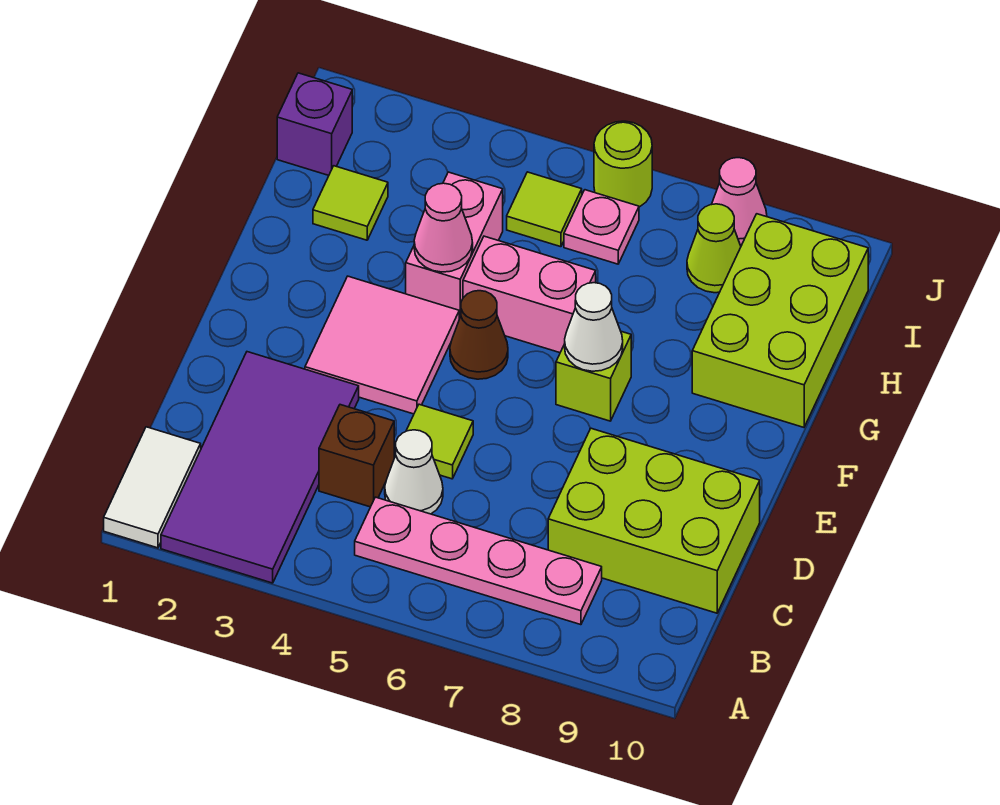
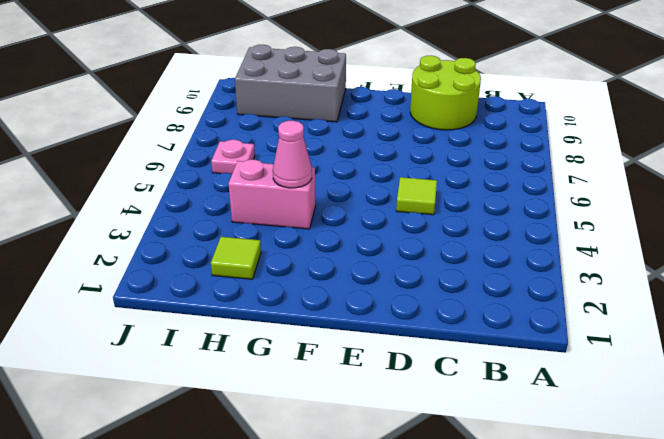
lime 2x2 round brick [410,56,481,130] -> lime 2x3 brick [548,428,760,613]
grey 2x3 brick [235,45,346,122] -> lime 2x3 brick [692,214,868,427]
none -> white 1x2 tile [104,427,201,548]
none -> purple 2x4 tile [161,352,359,583]
none -> pink 1x4 plate [355,497,602,625]

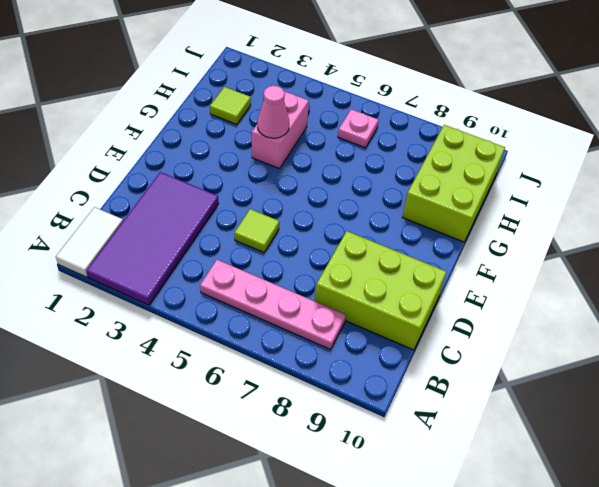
none -> brown 1x1 brick [319,405,394,507]
none -> white 1x1 cone [385,430,443,514]
none -> pink 2x2 tile [305,276,459,414]

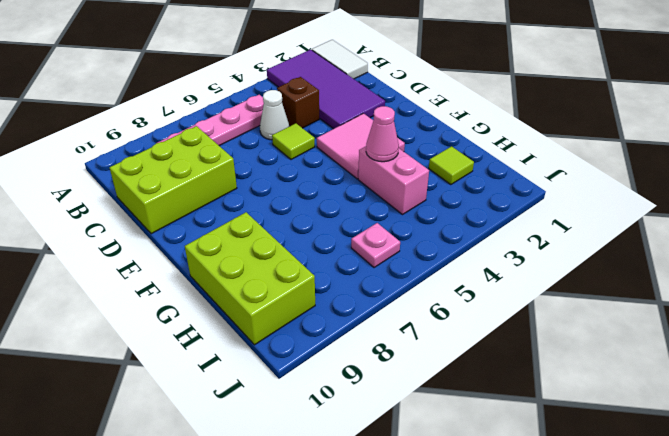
none -> brown 1x1 cone [450,291,508,379]
none -> lime 1x1 brick [556,331,631,421]
none -> pink 1x2 brick [463,236,596,353]

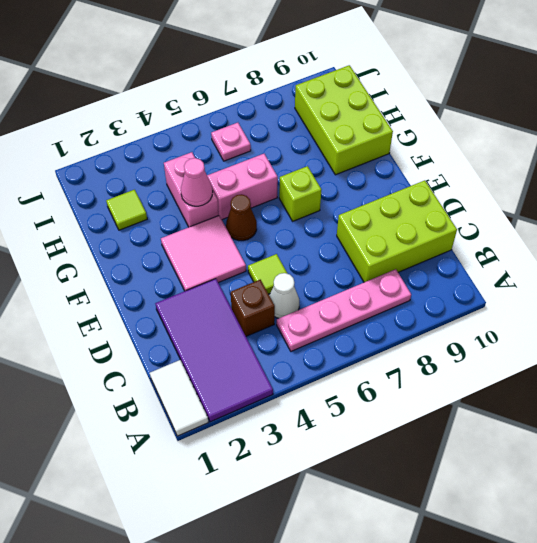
none -> purple 1x1 brick [277,73,352,175]
none -> lime 1x1 tile [507,172,582,247]
none -> lime 1x1 cone [687,204,741,293]

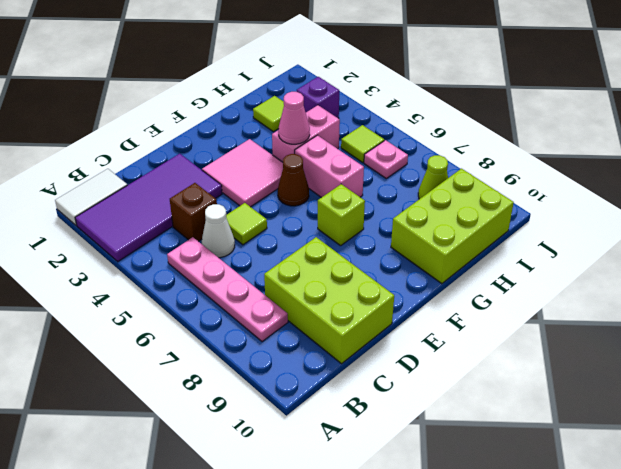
purple 1x1 brick [297,77,339,118] -> purple 1x1 brick moved to [277,73,352,175]
none -> lime 1x1 round brick [594,121,652,207]
none -> pink 1x1 cone [711,158,767,246]
none -> white 1x1 cone [565,283,623,371]

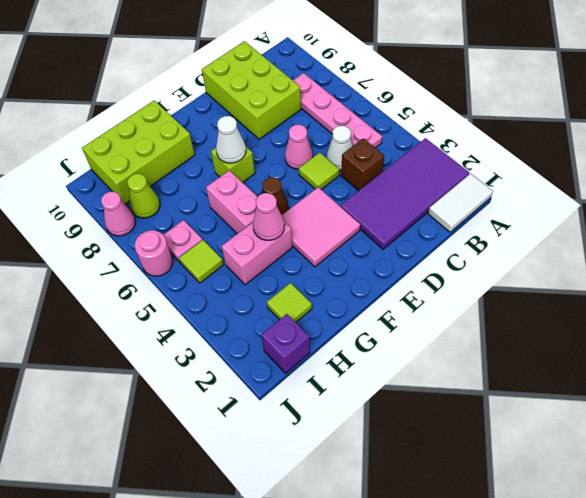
pink 1x1 cone [285,125,313,169] -> none
pink 1x1 round brick [135,230,173,276] -> lime 1x1 round brick [594,121,652,207]

